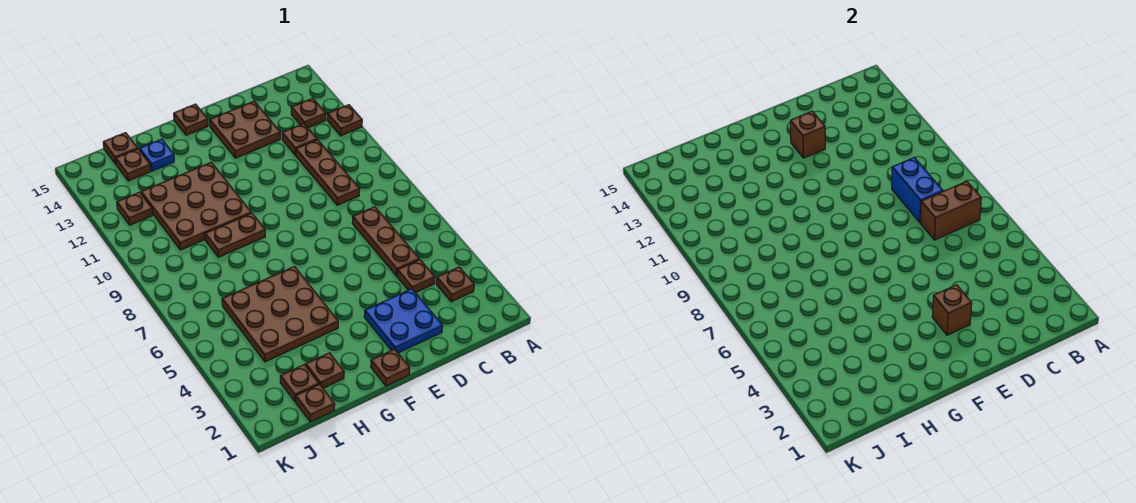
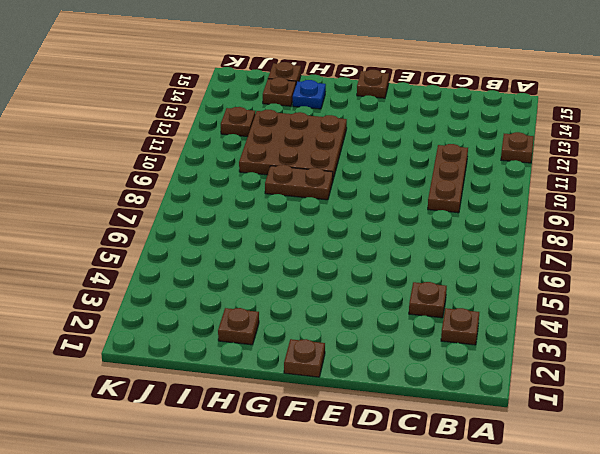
none -> brown 1x1 plate [291,98,326,128]
none -> brown 1x3 plate [352,207,419,276]
none -> brown 1x1 plate [282,124,317,155]

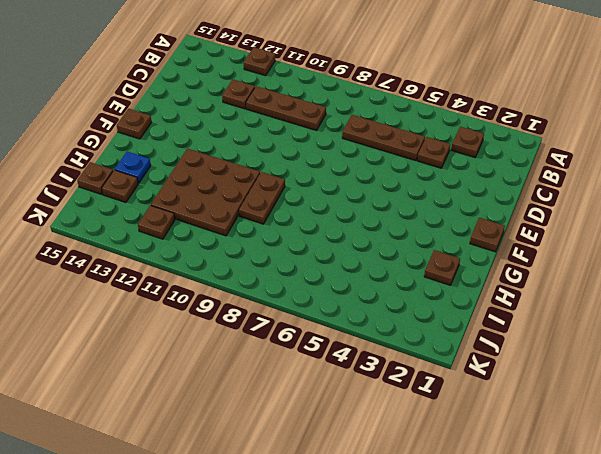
none -> brown 1x1 plate [291,98,326,128]
none -> blue 2x2 plate [364,289,443,353]
none -> brown 2x2 plate [210,101,280,158]

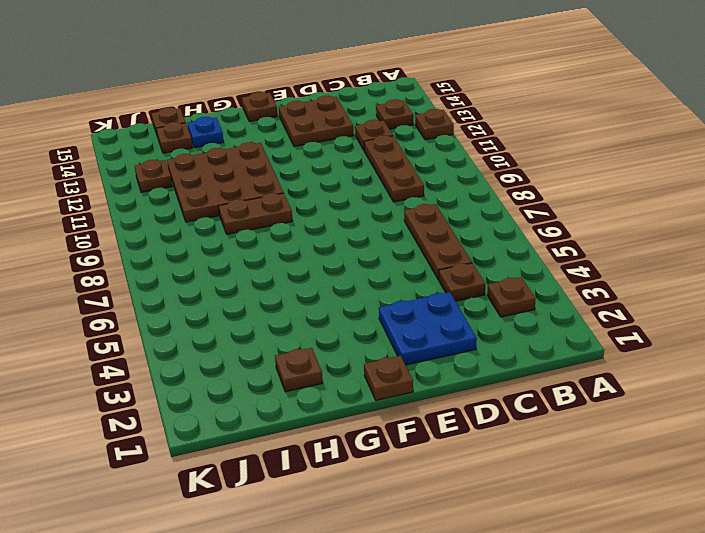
none -> brown 3x3 plate [222,266,338,362]
none -> brown 1x1 plate [296,384,335,422]
none -> brown 1x1 plate [280,365,319,401]

